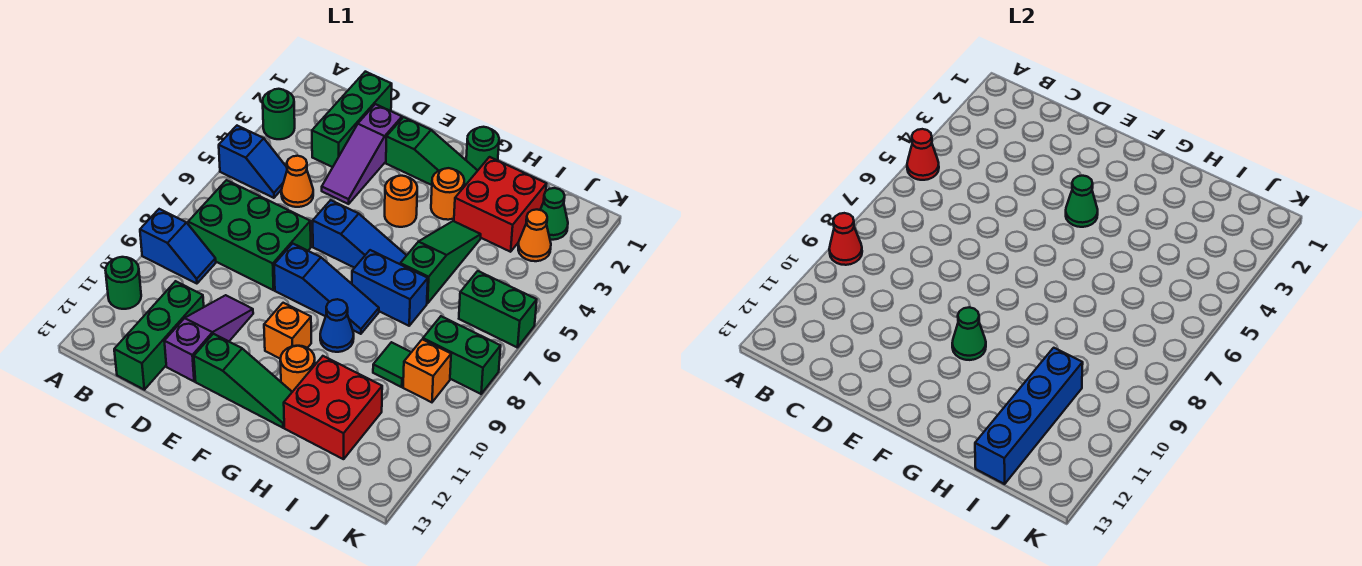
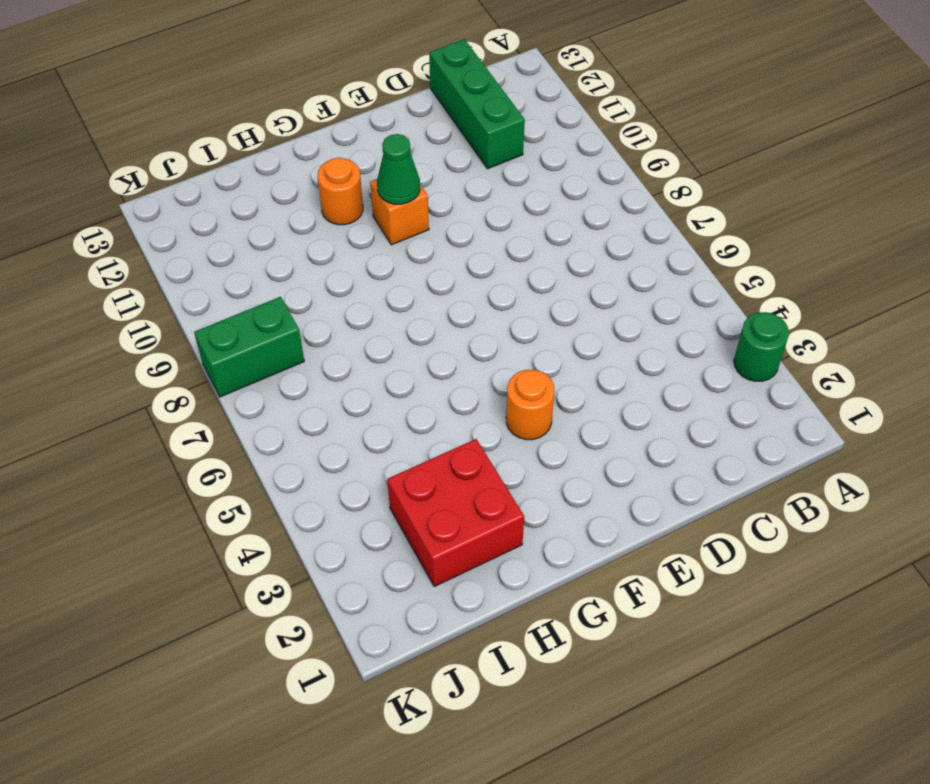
none -> blue 1x2 slope [219,126,287,198]
none -> blue 1x2 slope [140,209,216,284]
none -> green 1x1 round brick [106,257,141,309]
none -> green 2x3 brick [188,180,311,290]

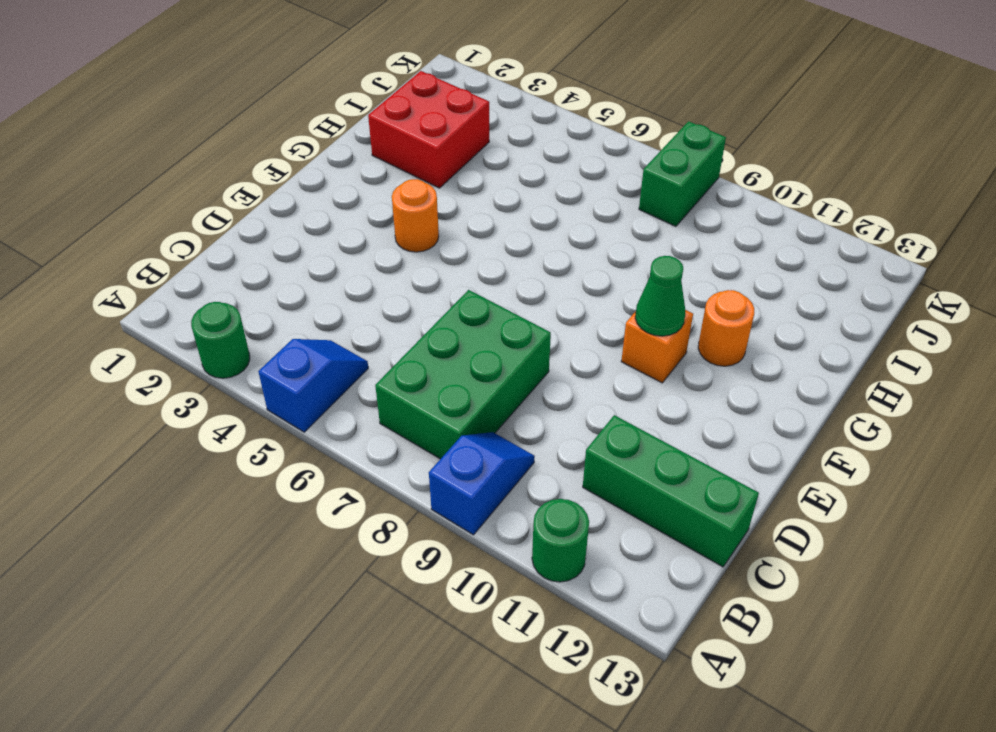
none -> green 1x3 brick [312,72,392,167]
none -> orange 1x1 cone [281,156,313,207]
none -> purple 1x3 slope [322,104,402,204]
none -> purple 1x3 slope [164,295,253,381]

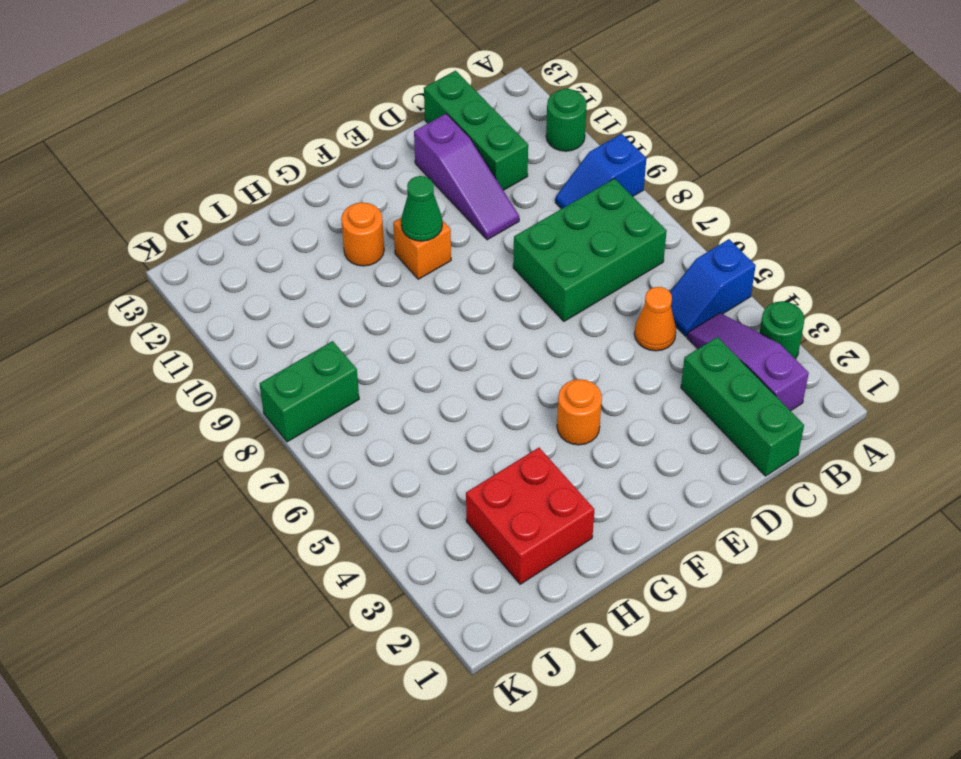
purple 1x3 slope [687,313,809,411] -> purple 1x3 slope moved to [322,104,402,204]
none -> green 1x3 slope [386,117,478,187]
none -> blue 1x3 slope [313,200,407,268]
none -> blue 1x3 slope [274,243,379,334]
none -> green 1x3 slope [194,334,292,428]

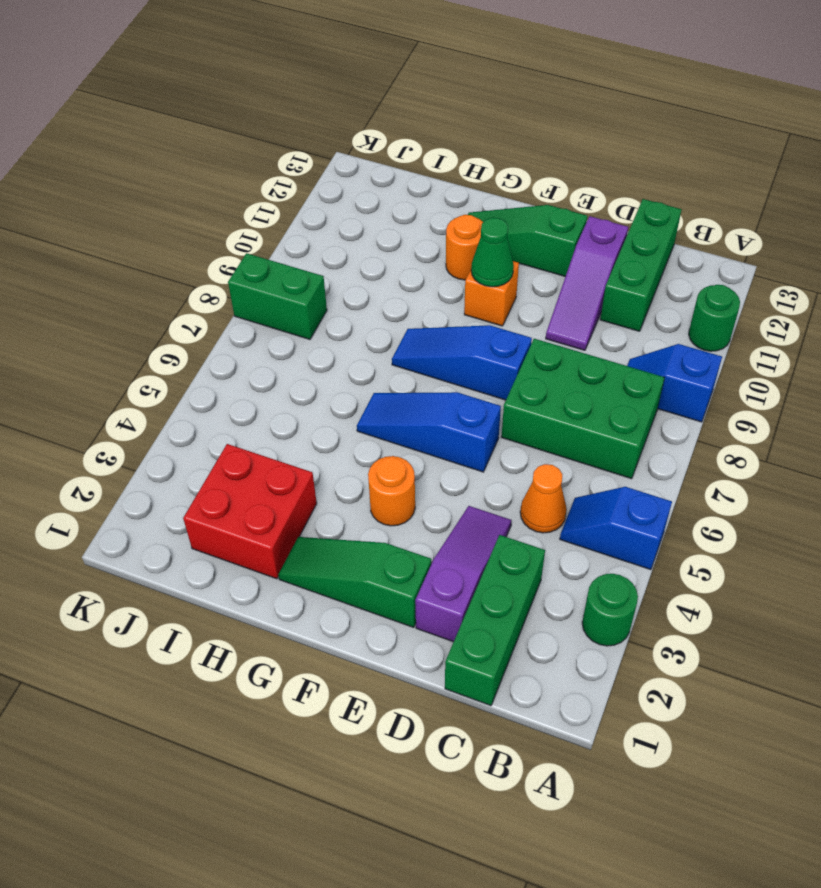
none -> green 1x1 round brick [466,127,499,170]
none -> orange 1x1 round brick [431,168,464,220]
none -> blue 1x2 brick [352,250,428,326]
none -> blue 1x1 cone [320,299,354,352]

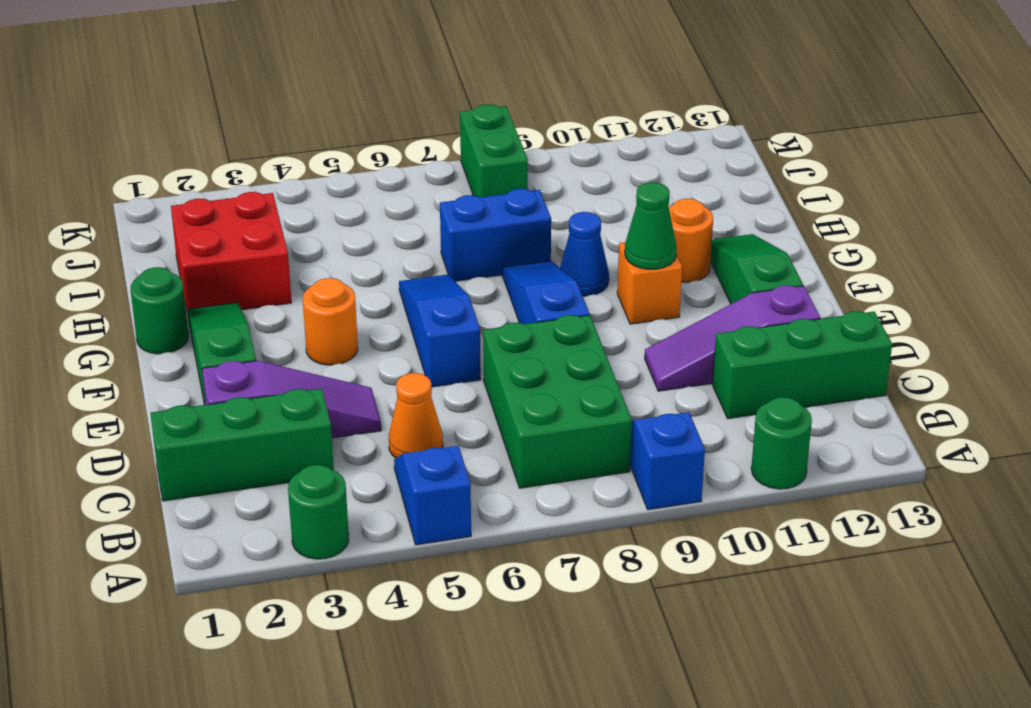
blue 1x2 brick [440,189,551,281] -> blue 1x2 brick turned to [352,250,428,326]
none -> orange 1x1 round brick [431,168,464,220]
none -> green 1x3 slope [400,221,481,303]
none -> red 2x2 brick [284,356,382,459]
none -> green 1x1 tile [373,342,411,387]

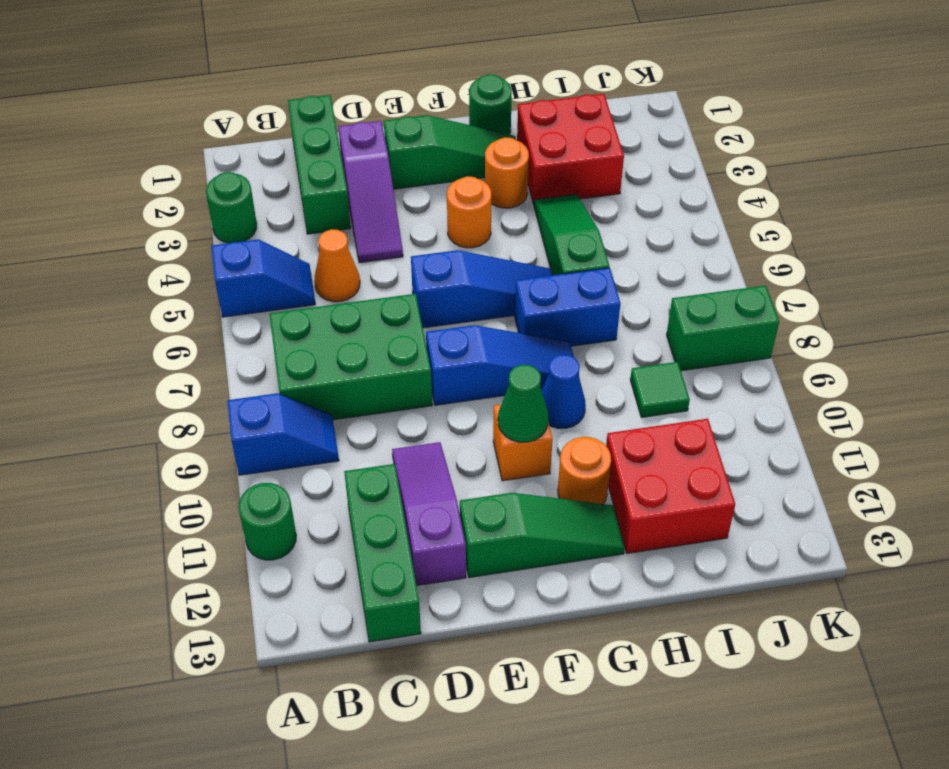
none -> green 1x1 cone [540,188,568,240]
none -> orange 1x1 cone [518,210,551,261]
none -> green 1x2 brick [459,271,537,348]
none -> orange 1x1 brick [403,339,451,402]

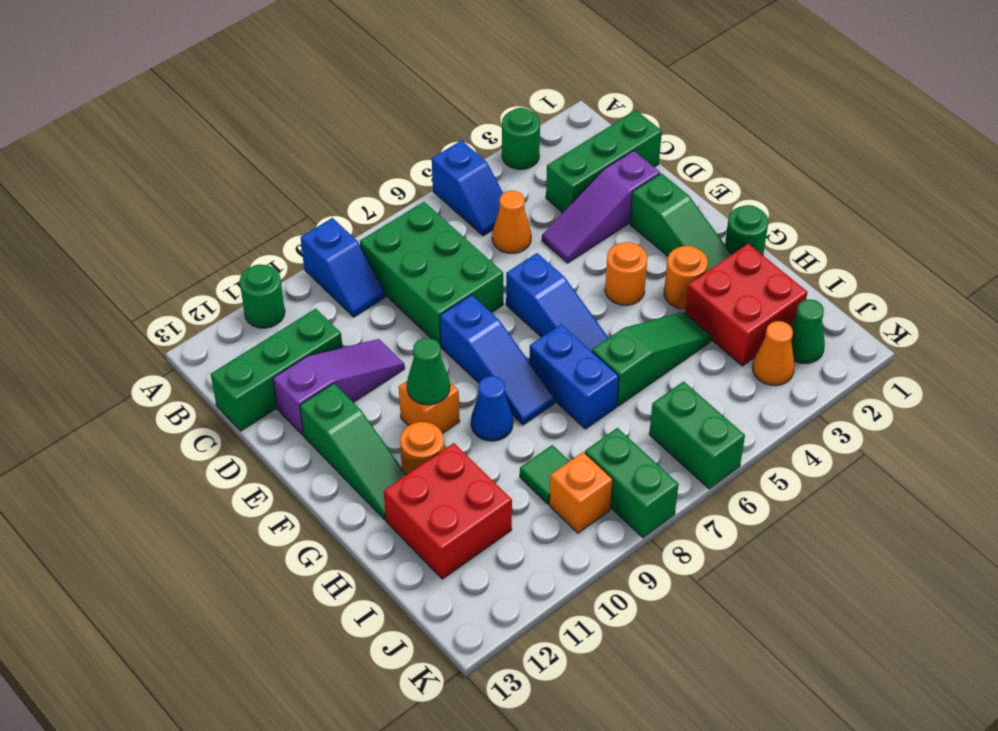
none -> red 1x1 cone [907,129,939,180]
none -> red 1x1 cone [829,213,862,265]
none -> green 1x1 cone [1066,176,1098,227]
none -> blue 1x4 brick [975,348,1083,484]

